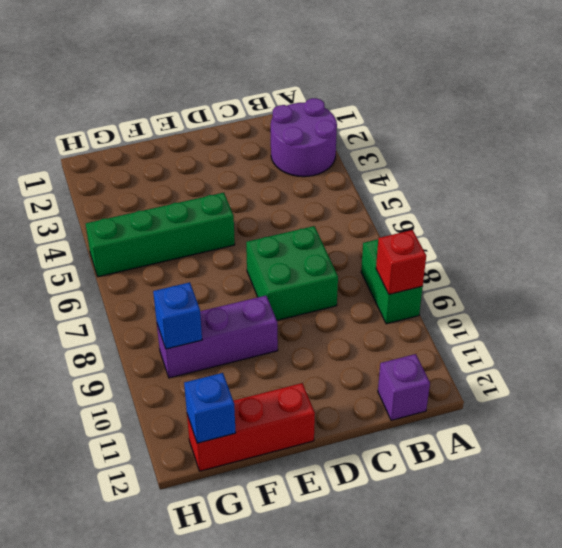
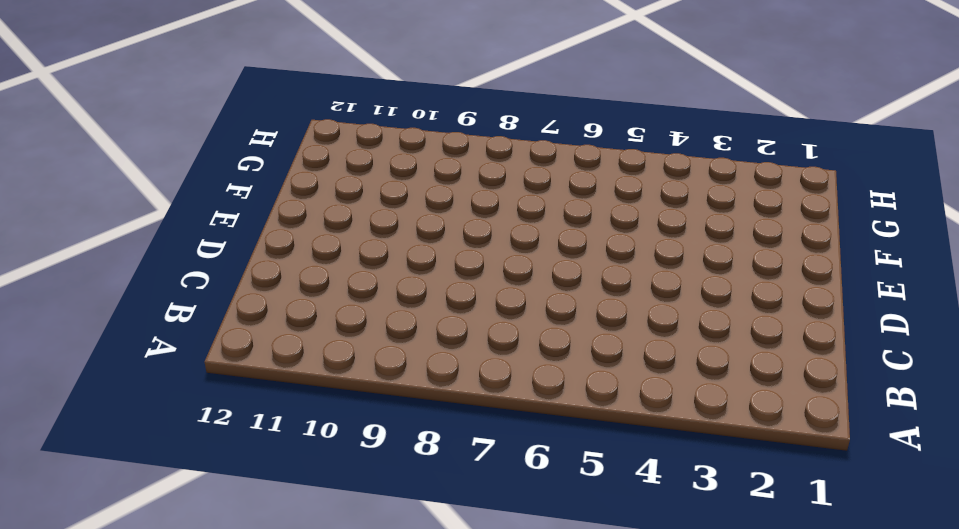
none -> purple 2x2 round brick [271,98,337,177]
none -> green 1x2 brick [361,239,423,324]

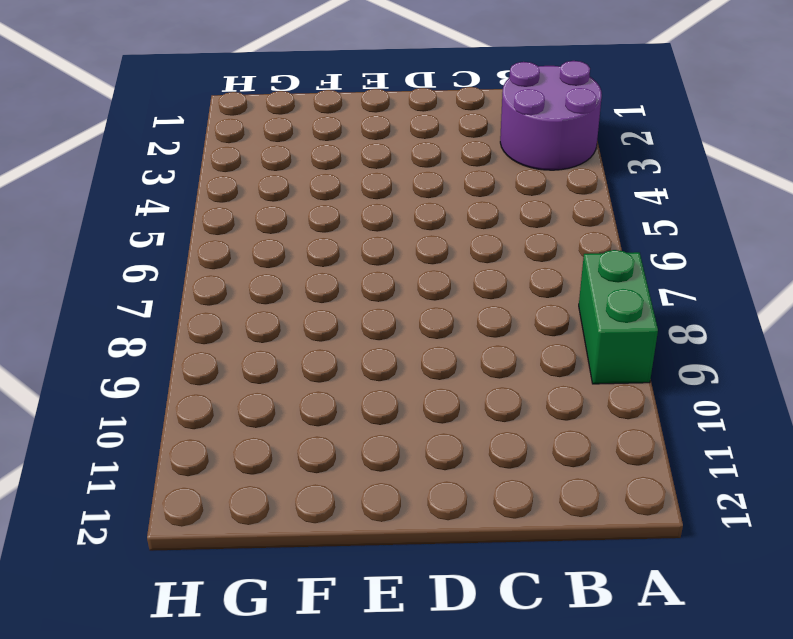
none -> purple 1x1 brick [378,354,430,420]
none -> green 2x2 brick [246,226,338,320]

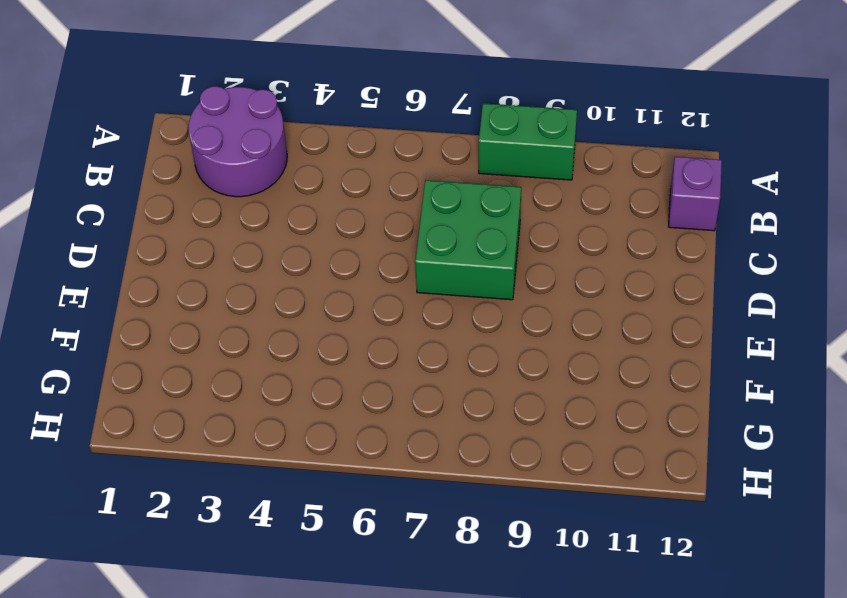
none -> green 1x4 brick [86,193,235,277]
none -> purple 1x3 brick [157,296,278,378]

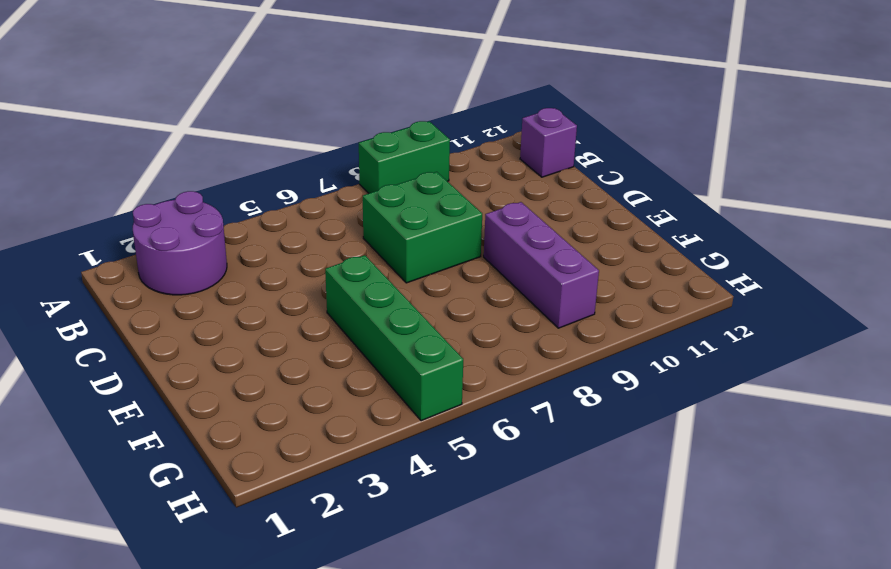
none -> red 1x3 brick [187,383,315,471]
none -> red 1x1 brick [376,230,426,294]

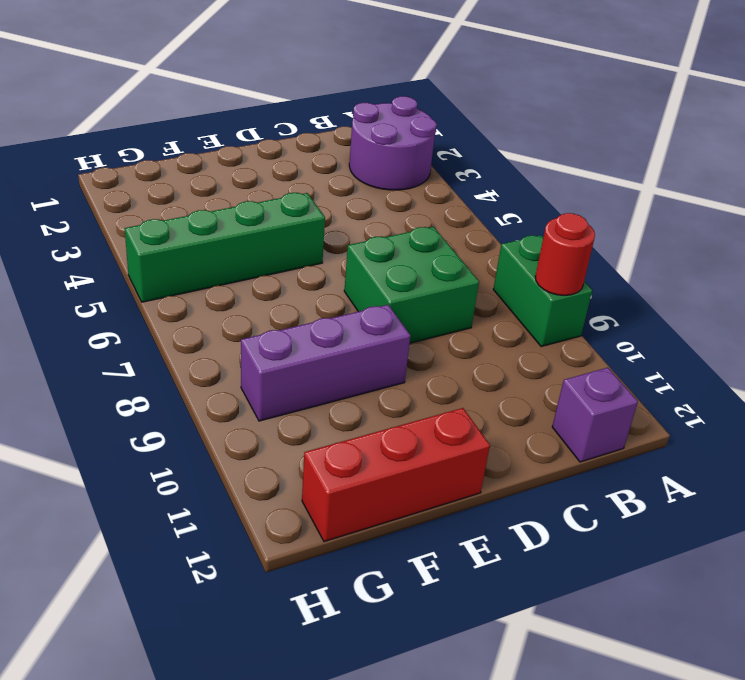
red 1x1 round brick [535,213,595,295] -> red 1x1 brick [376,230,426,294]
none -> blue 1x1 brick [153,282,202,349]
none -> blue 1x1 brick [184,373,236,443]

